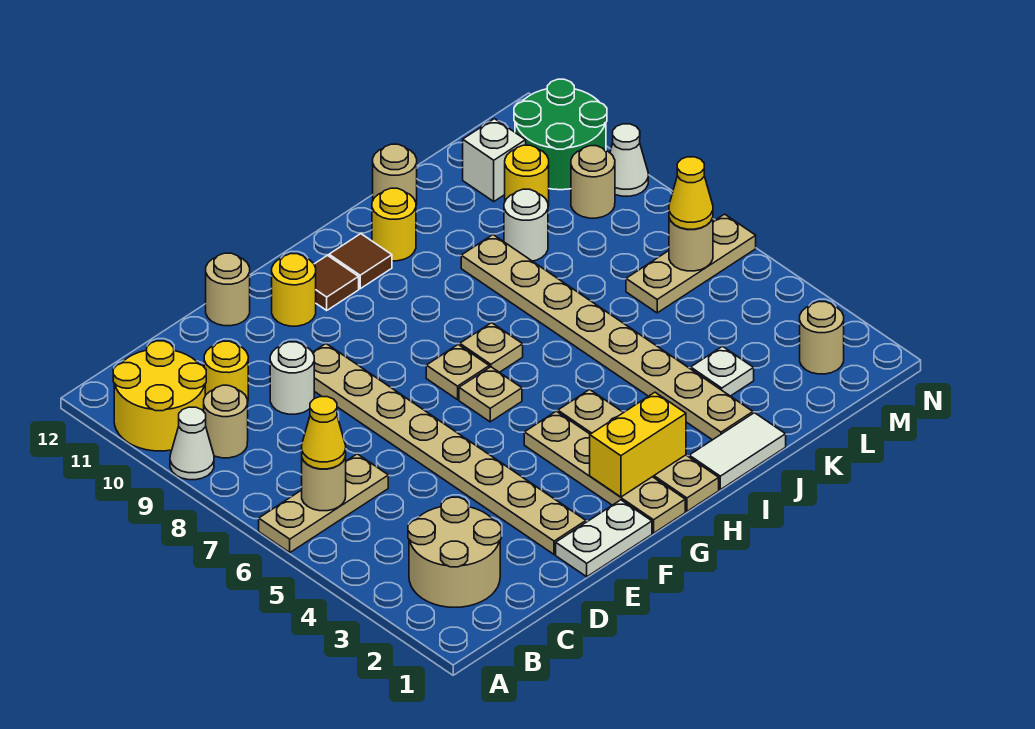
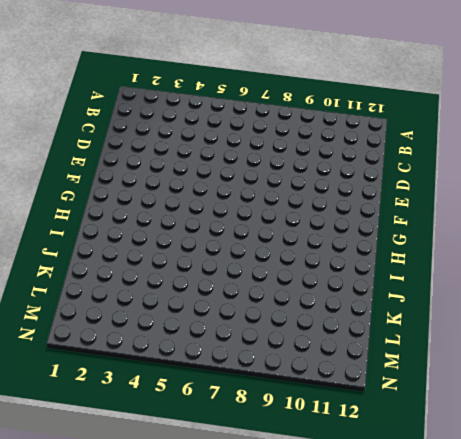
none -> tan 1x3 plate [259,454,388,552]
none -> white 1x1 cone [170,407,214,480]
none -> yellow 2x2 round brick [113,341,206,451]
none -> tan 2x2 round brick [408,497,501,607]

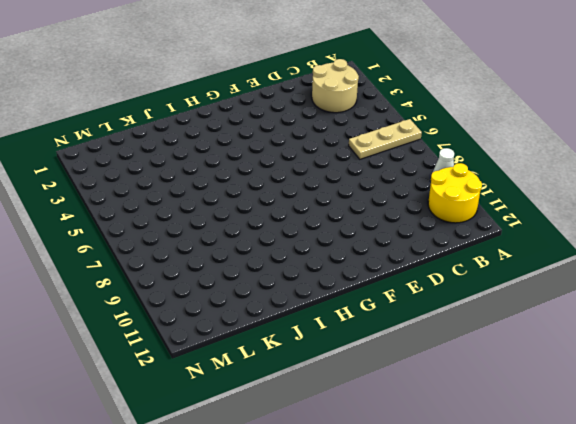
none -> tan 1x1 round brick [204,385,248,458]
none -> yellow 1x1 round brick [204,341,248,400]
none -> white 1x1 round brick [270,342,314,414]
none -> white 1x2 plate [556,500,652,577]

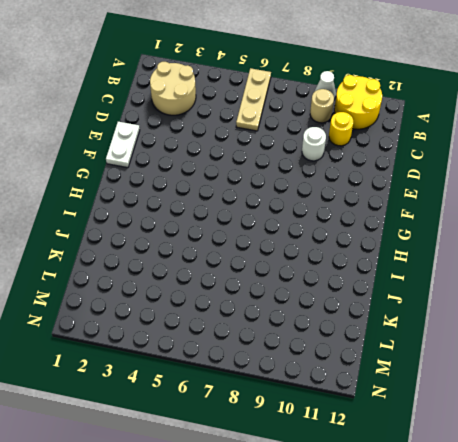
none -> tan 1x8 plate [313,344,586,554]
none -> tan 1x1 round brick [206,253,250,326]
none -> yellow 1x1 round brick [272,254,316,326]
none -> tan 1x4 plate [524,411,685,533]

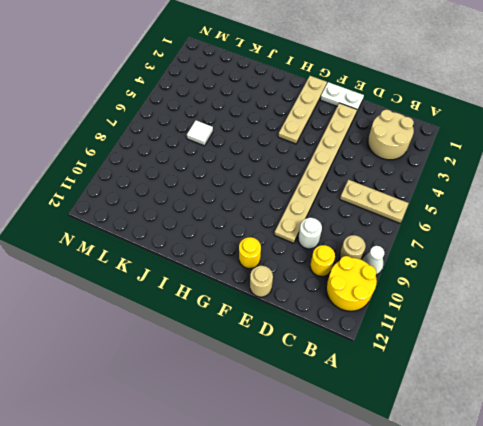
white 1x1 tile [187,120,213,146] -> none
none -> tan 1x1 plate [459,367,522,422]
none -> tan 1x1 plate [426,345,489,400]
none -> brown 1x1 tile [314,255,359,310]
none -> tan 1x4 plate [558,390,719,511]

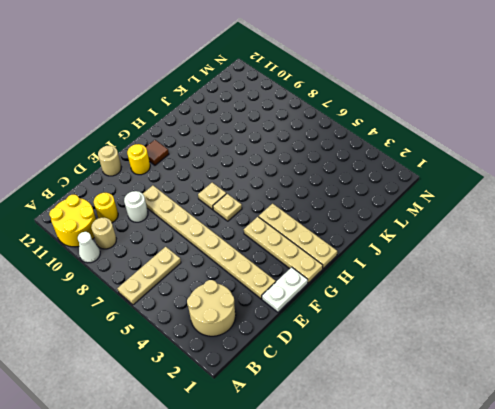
none -> tan 1x1 plate [460,323,523,372]
none -> brown 1x1 tile [329,234,392,289]
none -> white 1x2 tile [689,413,786,490]
none -> yellow 1x1 round brick [372,188,416,261]

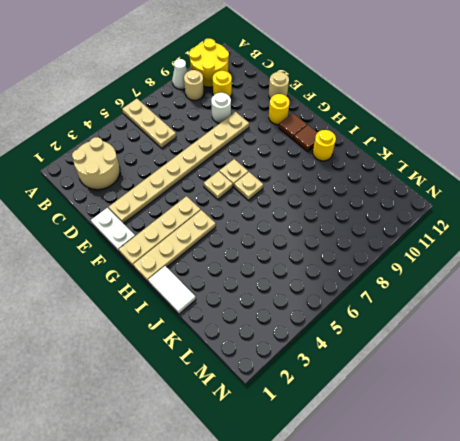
none -> tan 1x8 plate [461,235,753,440]
none -> tan 1x1 round brick [373,144,417,205]
none -> white 1x1 plate [691,346,754,396]
none -> white 1x1 round brick [504,189,548,261]

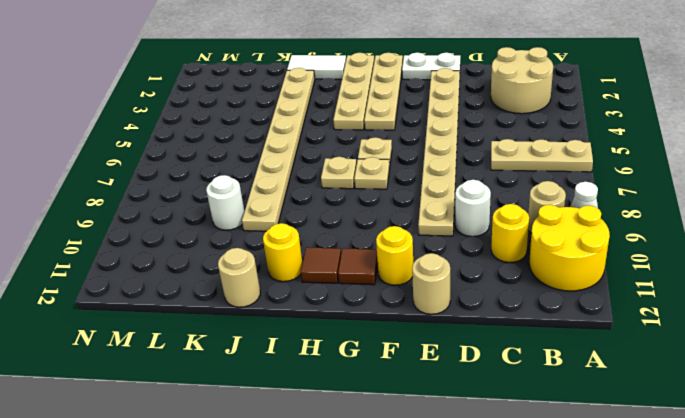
none -> white 1x1 plate [691,346,754,396]
none -> tan 1x3 plate [626,214,756,313]
none -> yellow 1x1 round brick [505,145,549,206]
none -> white 1x1 brick [463,119,526,201]

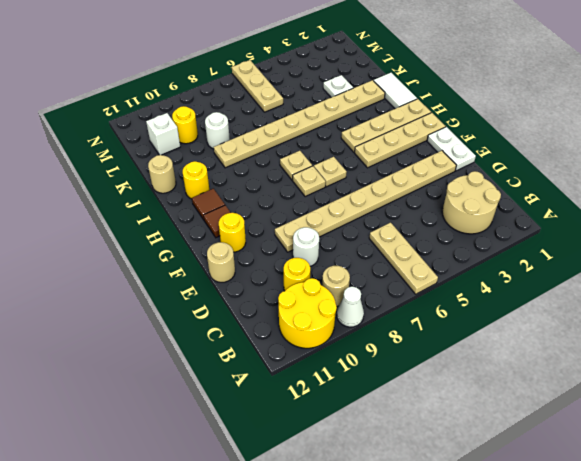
none -> tan 1x1 round brick [800,302,844,374]
none -> tan 1x1 round brick [571,146,615,218]
none -> green 2x2 round brick [514,79,607,190]
none -> white 1x1 cone [610,124,648,196]

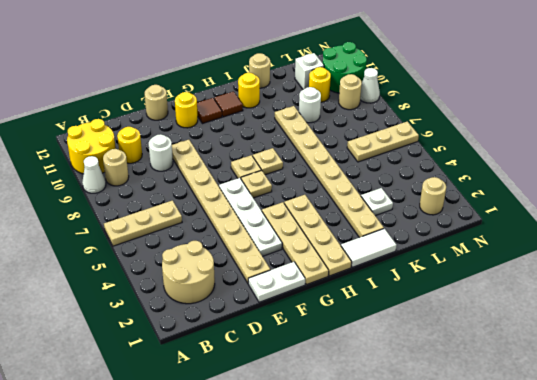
white 1x4 plate [219,178,282,256] -> none
none -> tan 1x1 round brick [302,456,346,511]
none -> yellow 1x2 brick [590,392,686,497]
none -> tan 1x1 round brick [669,218,713,271]
none -> yellow 1x1 cone [302,397,346,469]

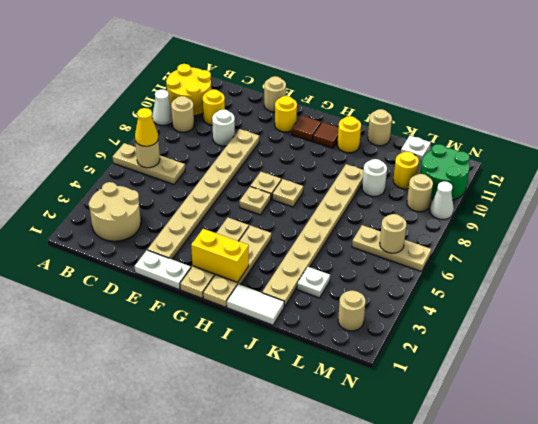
none -> yellow 1x1 cone [669,157,713,229]

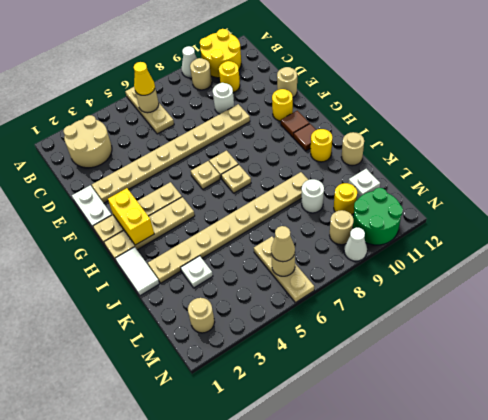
tan 1x1 cone [271,226,295,262] -> yellow 1x1 cone [669,157,713,229]

